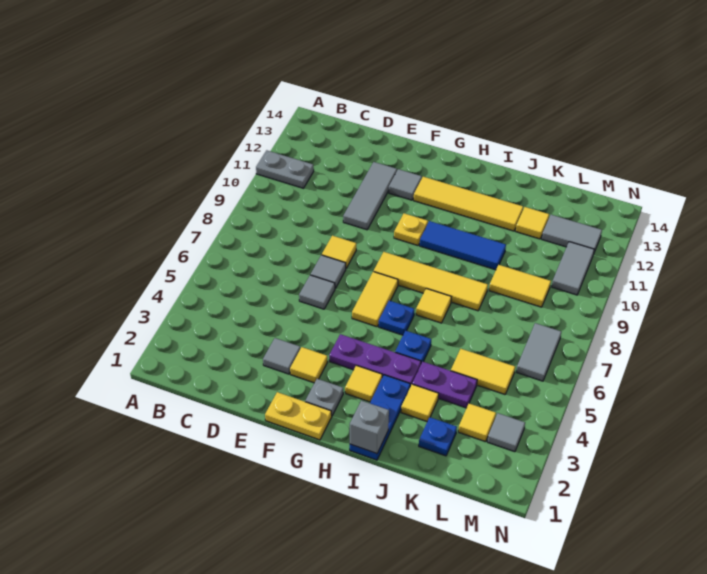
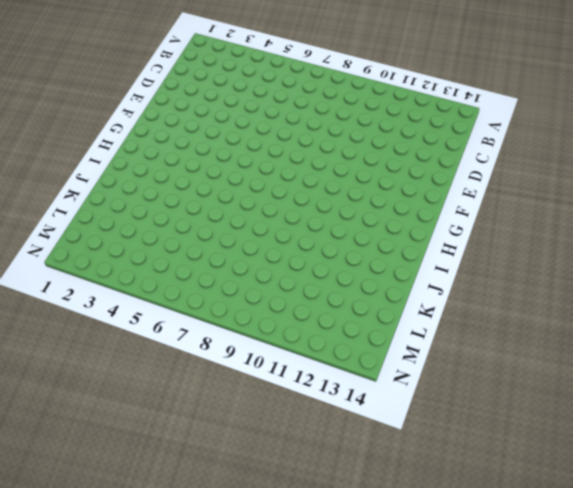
none -> grey 1x2 plate [256,150,314,188]
none -> grey 1x1 tile [263,338,300,374]
none -> grey 1x1 tile [299,275,335,309]
none -> grey 1x1 tile [311,255,346,288]

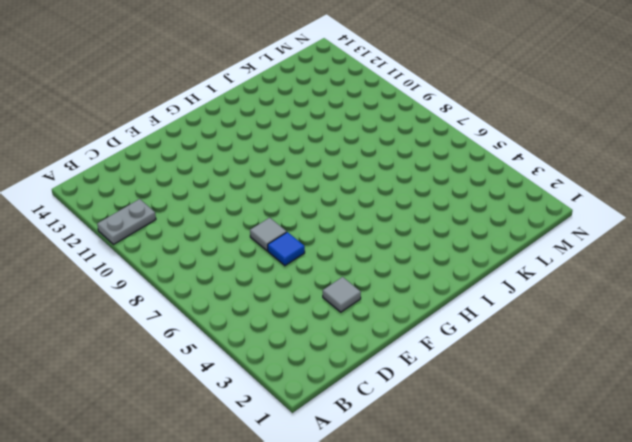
blue 1x1 tile [268,232,305,266] -> grey 1x1 tile [299,275,335,309]
none -> yellow 1x1 tile [322,236,356,268]
none -> grey 1x3 tile [343,162,397,230]
none -> yellow 1x2 plate [265,392,332,440]
none -> yellow 1x1 tile [290,347,328,383]

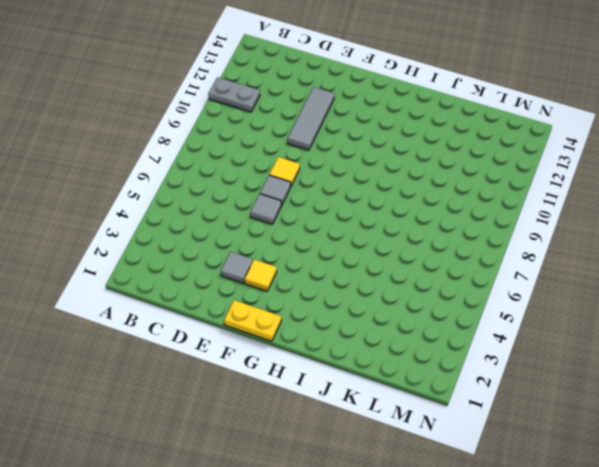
none -> grey 1x1 tile [389,169,422,200]
none -> grey 1x1 plate [305,379,343,416]
none -> purple 1x3 plate [329,334,421,386]
none -> yellow 1x2 tile [352,271,398,327]

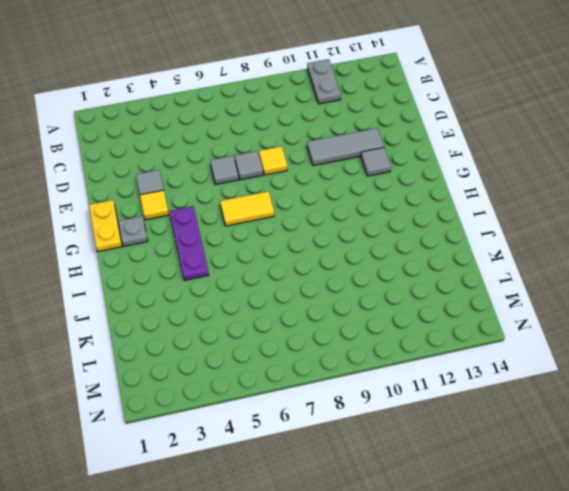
none -> yellow 1x4 tile [374,252,488,311]
none -> yellow 1x1 plate [394,213,428,246]
none -> yellow 1x4 tile [414,177,523,231]
none -> yellow 1x1 tile [345,365,382,402]

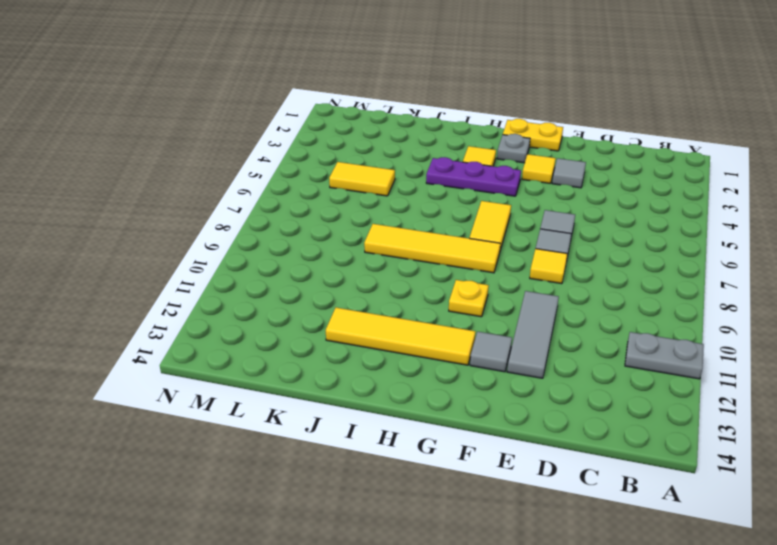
none -> blue 1x1 plate [379,301,414,335]
none -> blue 1x3 tile [420,221,506,270]
none -> blue 1x3 plate [350,375,410,460]
none -> blue 1x1 plate [395,331,431,363]

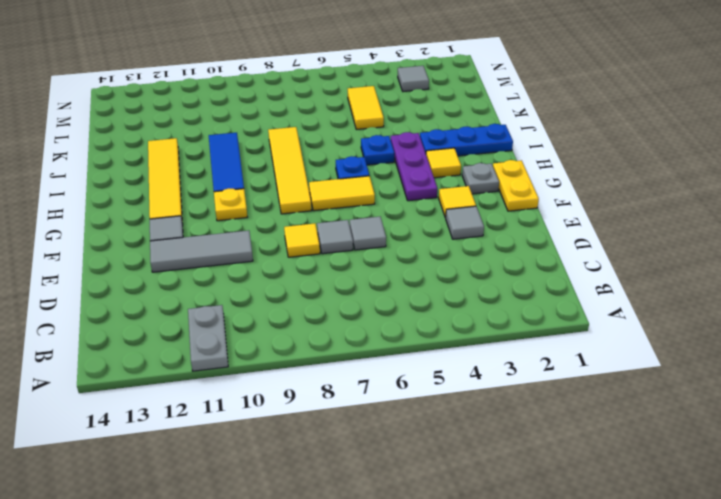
none -> yellow 1x1 tile [416,288,451,323]
none -> yellow 1x1 tile [401,384,439,421]
none -> purple 1x2 plate [412,362,477,408]
none -> blue 1x1 plate [419,417,457,456]

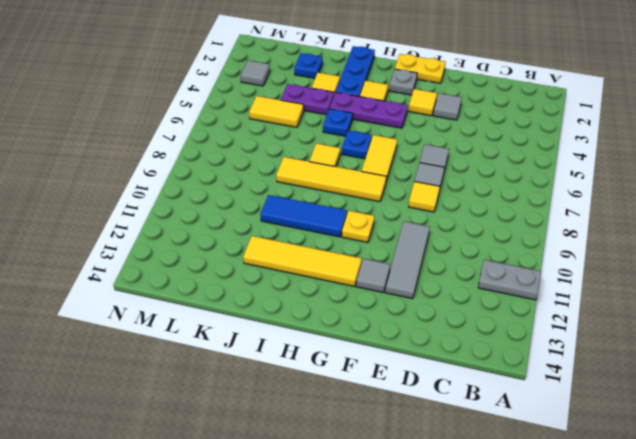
none -> yellow 1x2 tile [489,265,551,307]
none -> yellow 1x1 tile [516,207,549,239]
none -> yellow 1x1 tile [458,404,496,442]
none -> grey 1x2 tile [542,215,602,252]

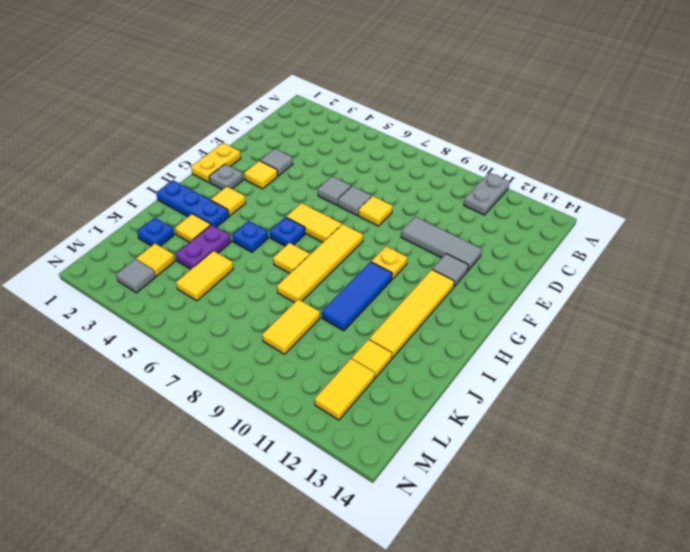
yellow 1x2 tile [315,359,375,420] -> grey 1x2 tile [542,215,602,252]
none -> purple 1x3 plate [329,334,421,386]
none -> grey 1x2 tile [516,323,561,381]
none -> grey 1x2 tile [552,242,594,295]
none -> grey 1x1 brick [350,401,389,454]

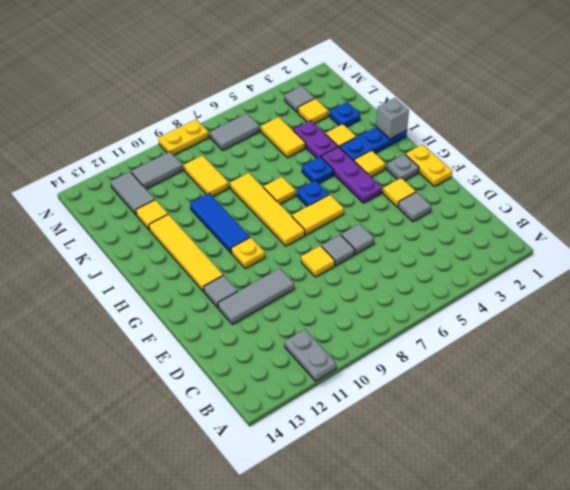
yellow 1x2 plate [158,119,209,155] -> none

